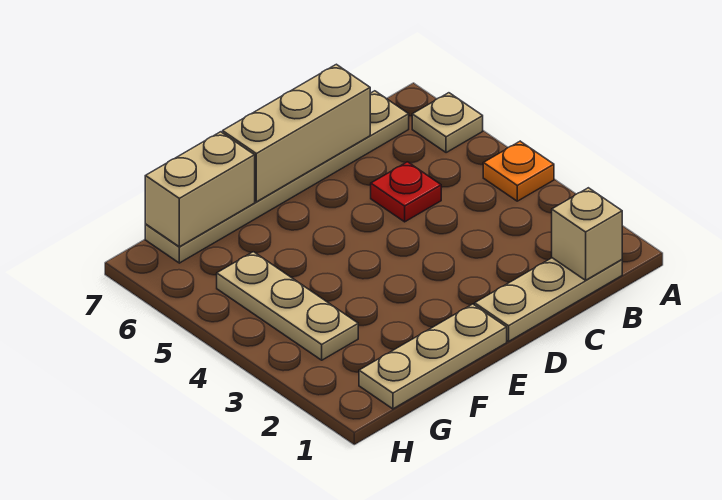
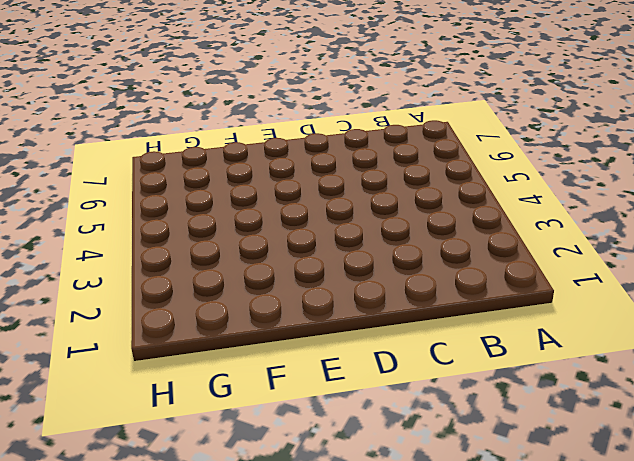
none -> orange 1x1 plate [483,141,554,201]
none -> tan 1x1 plate [412,93,483,153]

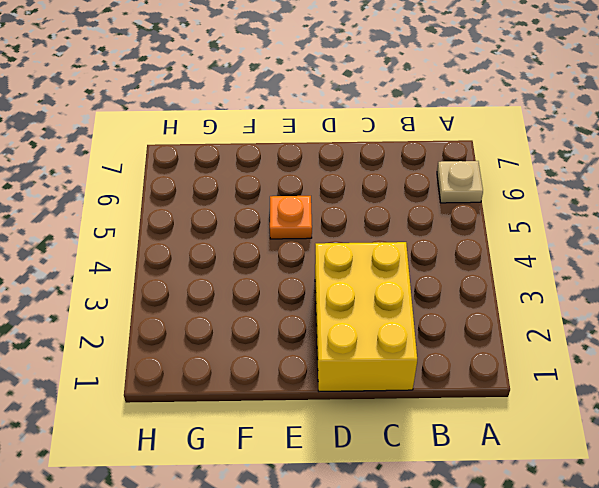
yellow 2x3 brick [315,242,417,391] -> tan 1x3 plate [475,258,622,342]
orange 1x1 plate [270,196,312,239] -> orange 1x1 plate moved to [483,141,554,201]
none -> tan 1x6 plate [145,91,409,263]
none -> red 1x1 plate [371,162,441,222]

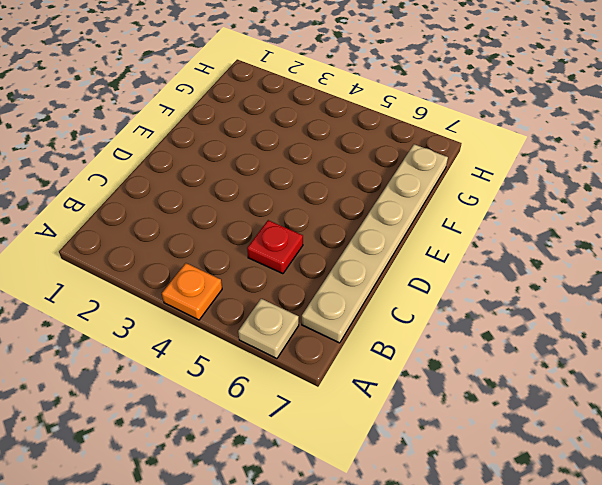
none -> tan 1x3 plate [475,258,622,342]
none -> tan 1x3 plate [359,304,507,409]

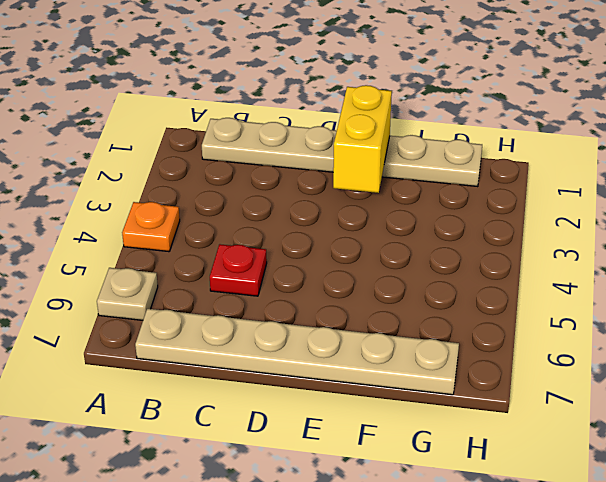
yellow 1x2 brick [333,85,392,193] -> none
none -> tan 1x3 plate [217,252,358,360]
none -> tan 1x1 brick [552,188,622,280]

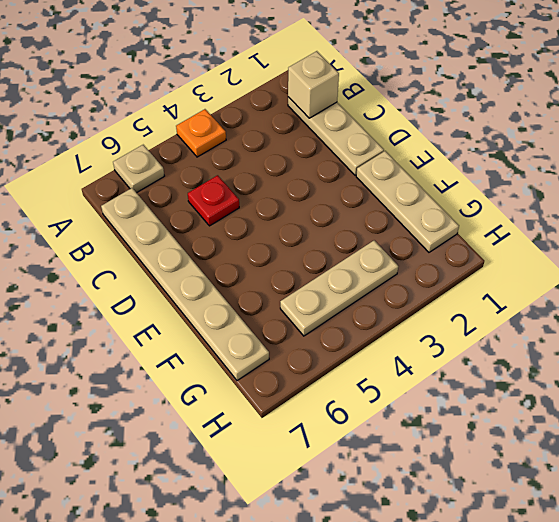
none -> tan 1x3 brick [223,64,370,202]
none -> tan 1x2 brick [145,132,255,247]

